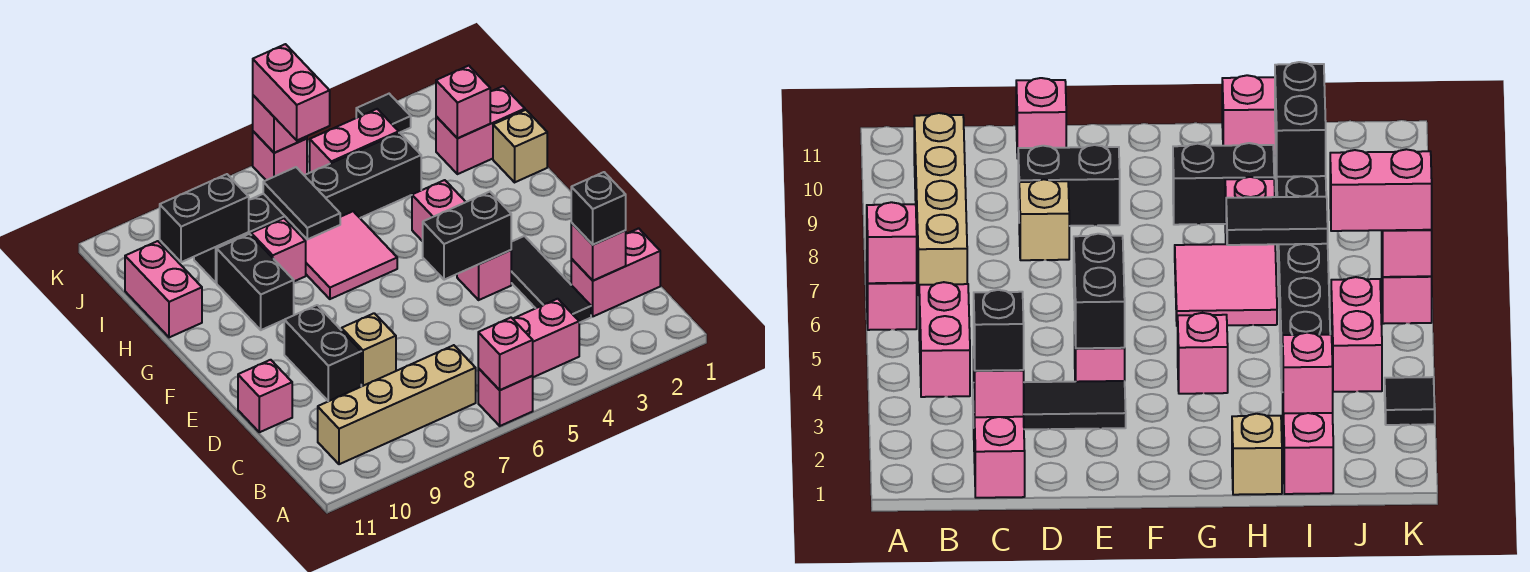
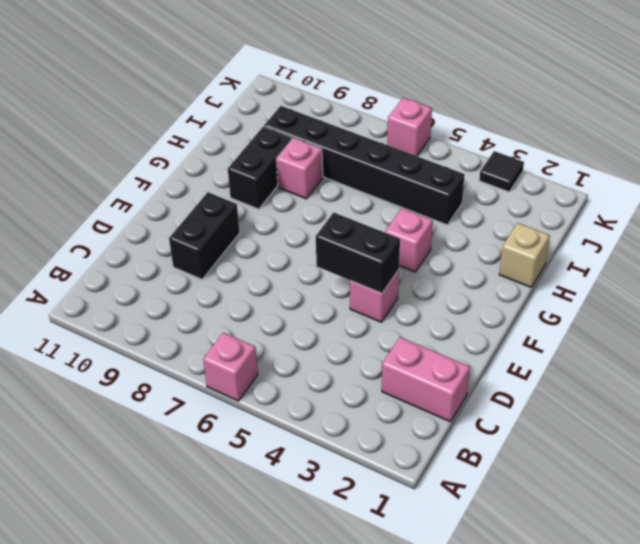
none -> pink 1x2 brick [513,299,579,377]
none -> tan 1x4 brick [318,345,476,464]
none -> black 1x3 tile [511,236,591,323]

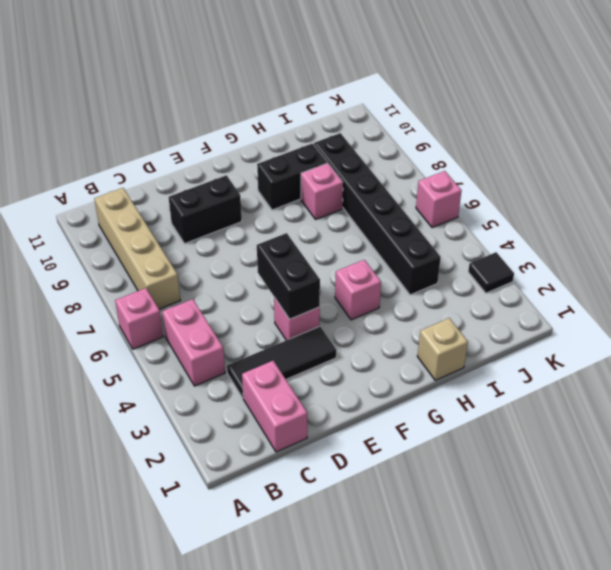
none -> tan 1x1 brick [342,313,396,386]
none -> pink 1x1 brick [238,360,292,432]
none -> pink 2x2 tile [301,211,397,299]

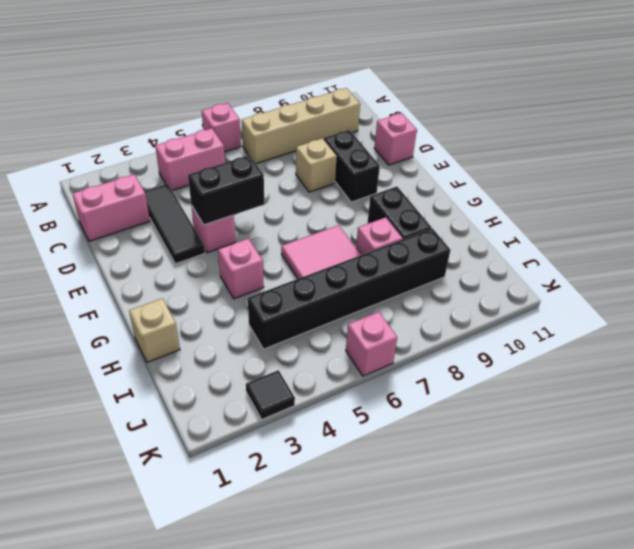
none -> pink 1x2 brick [125,241,202,337]
none -> pink 1x2 brick [436,86,525,174]
none -> pink 1x2 brick [310,109,399,172]

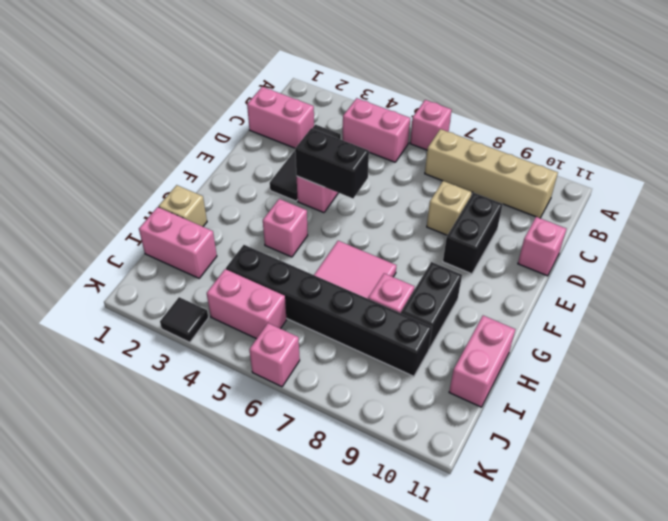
none -> pink 1x1 brick [478,318,533,390]
none -> pink 1x1 brick [571,223,626,281]
none -> black 1x2 tile [263,167,340,239]

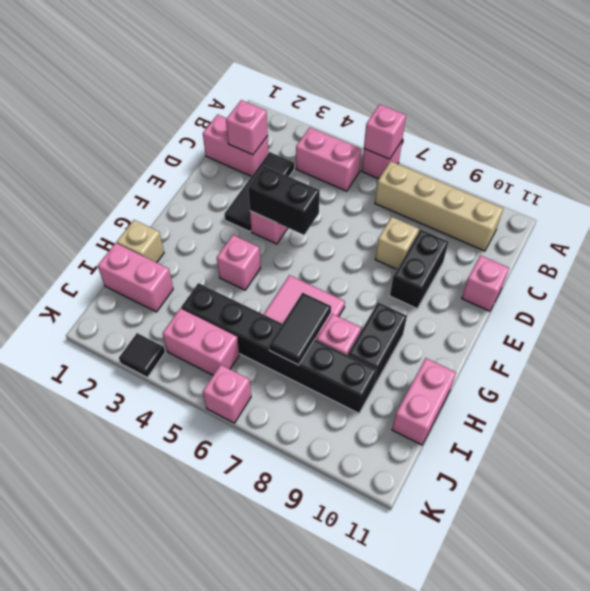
none -> pink 1x1 brick [436,66,490,138]
none -> black 1x2 brick [160,174,249,262]
none -> pink 1x1 brick [253,95,307,153]

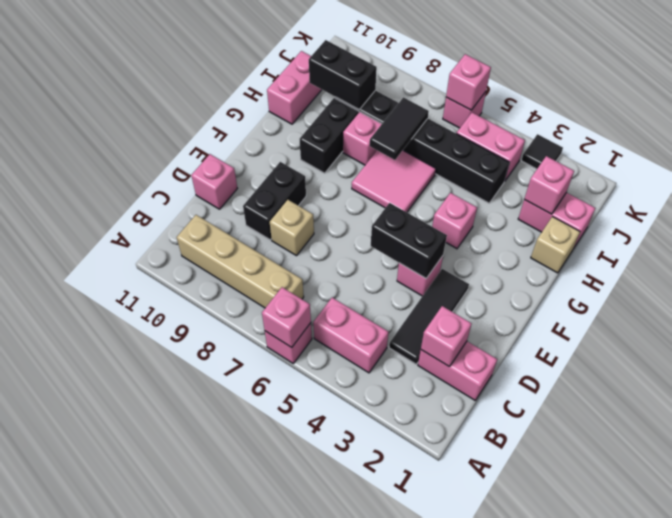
none -> black 1x1 brick [571,172,626,245]
none -> pink 1x2 brick [253,44,330,140]

